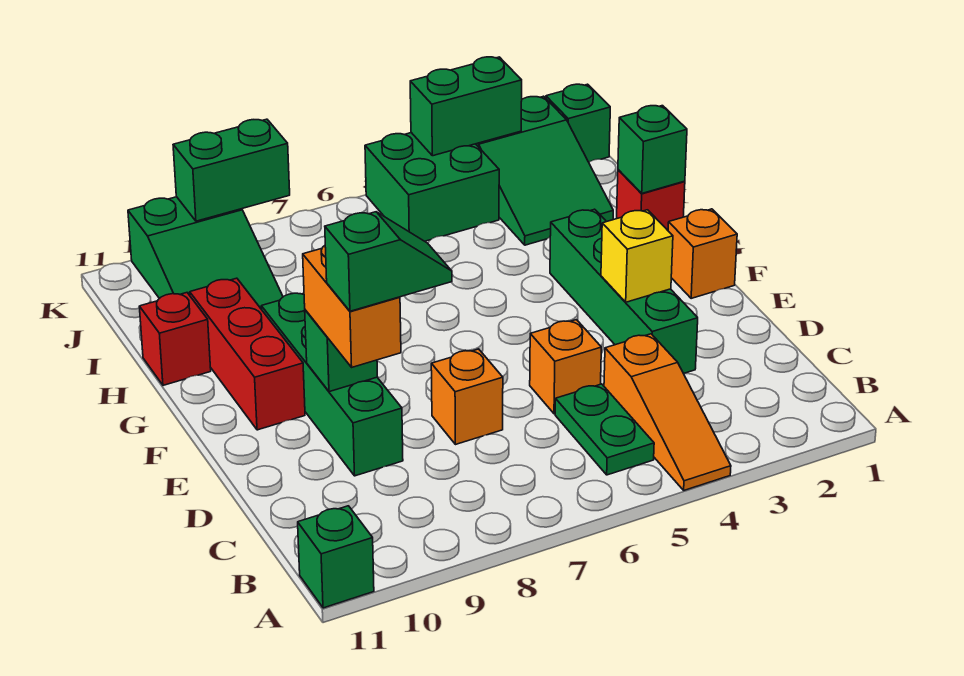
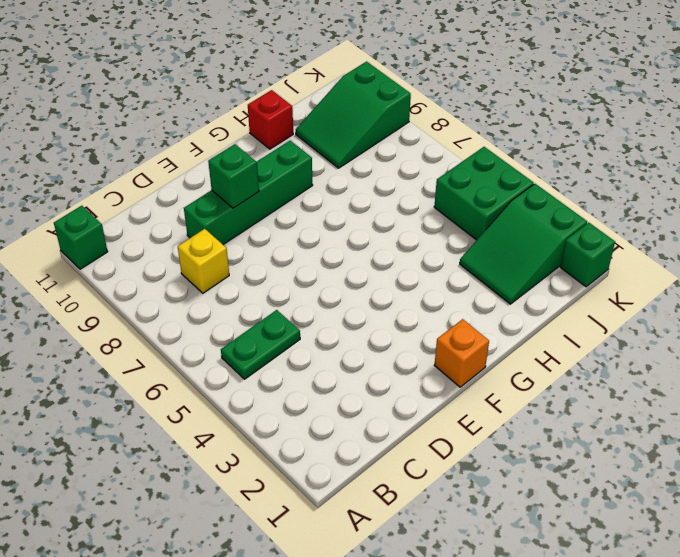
yellow 1x1 brick [178,229,229,293] -> yellow 1x1 brick moved to [601,210,673,302]
none -> orange 1x3 slope [604,334,731,490]
none -> green 1x4 brick [550,209,698,373]
none -> orange 1x1 brick [530,320,601,414]

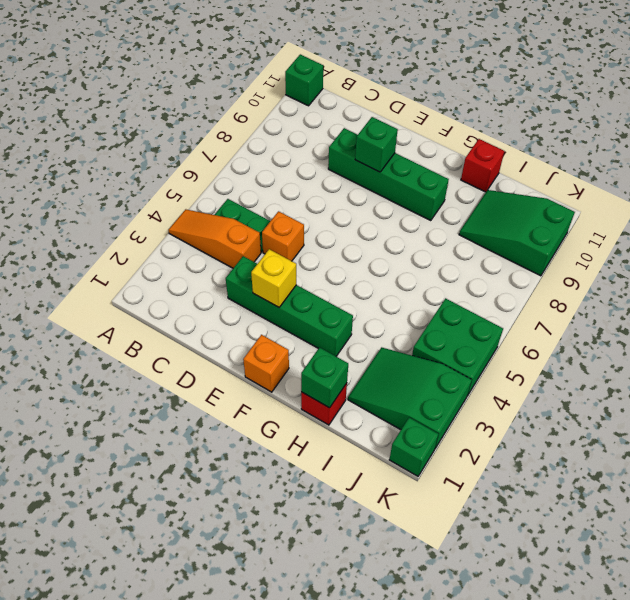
none -> orange 1x1 brick [431,349,503,445]
none -> red 1x3 brick [190,278,305,430]
none -> green 1x2 brick [410,57,522,156]

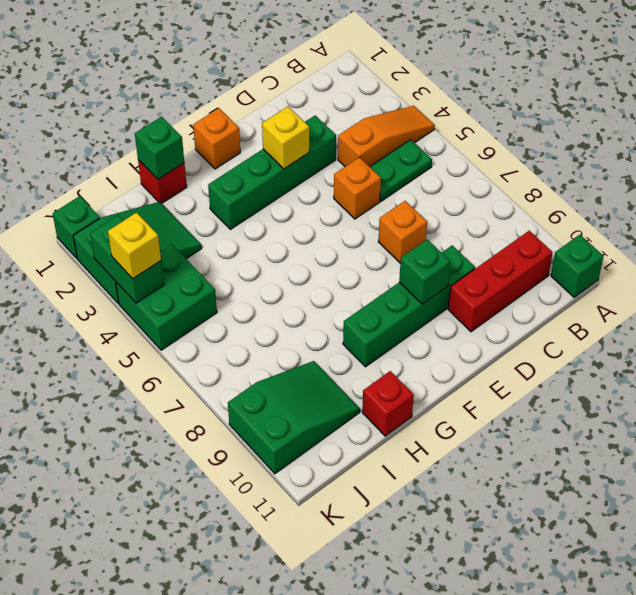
red 1x3 brick [448,231,553,332] -> red 1x3 brick moved to [190,278,305,430]
yellow 1x1 brick [108,213,161,279] -> none
none -> green 1x2 brick [173,119,290,221]
none -> orange 1x2 brick [303,246,401,367]
none -> green 1x2 slope [325,212,452,311]

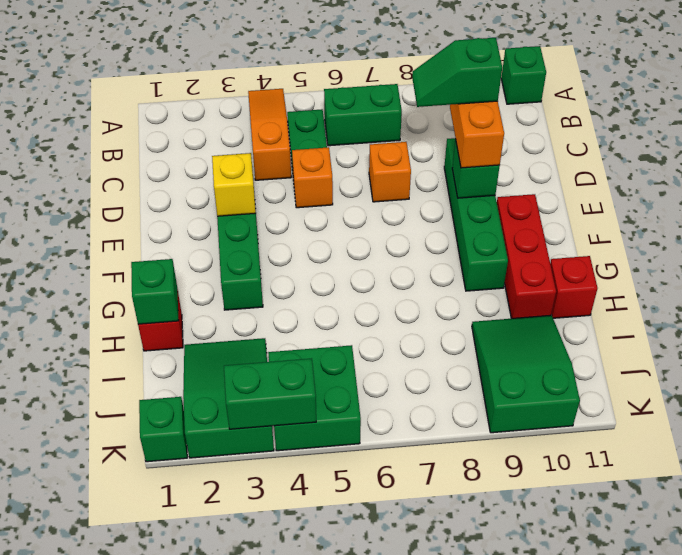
green 1x2 brick [324,84,402,146] -> green 1x2 brick moved to [173,119,290,221]
none -> orange 1x1 brick [668,209,737,298]

